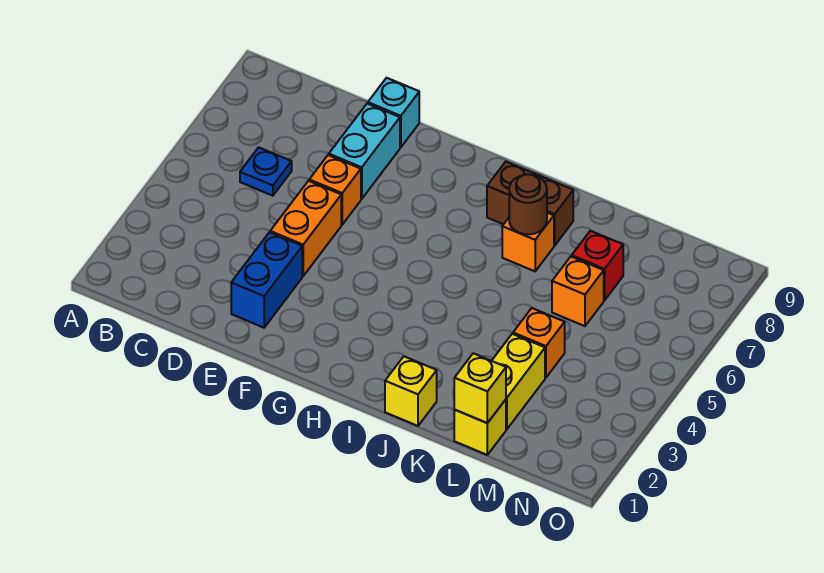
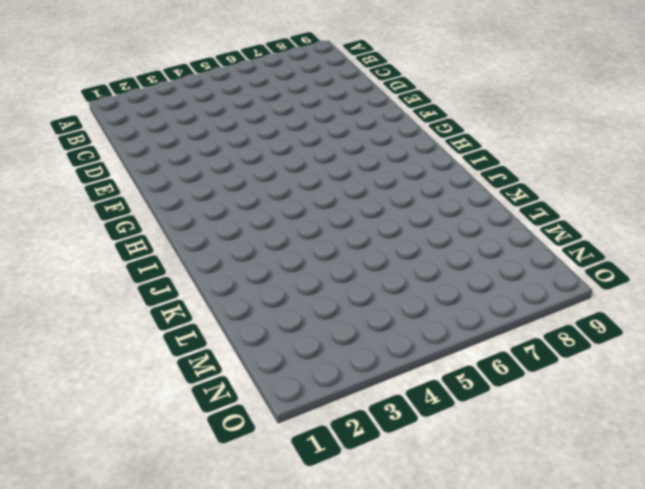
none -> blue 1x1 plate [240,147,292,196]
none -> blue 1x2 brick [231,232,302,328]
none -> orange 1x2 brick [270,181,341,276]

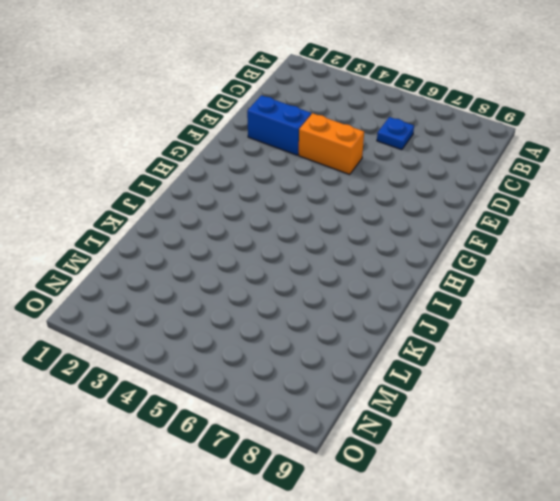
none -> orange 1x1 brick [309,155,361,225]
none -> cyan 1x2 brick [329,104,400,199]
none -> cyan 1x1 brick [368,78,419,147]

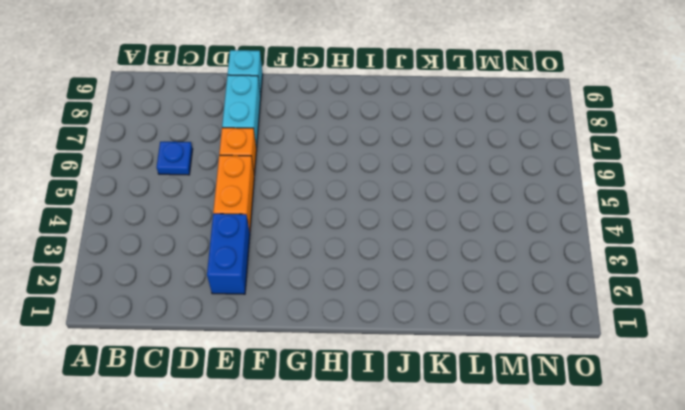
none -> brown 1x2 brick [487,162,573,246]
none -> yellow 1x1 brick [385,357,437,426]
none -> orange 1x1 brick [502,213,554,271]

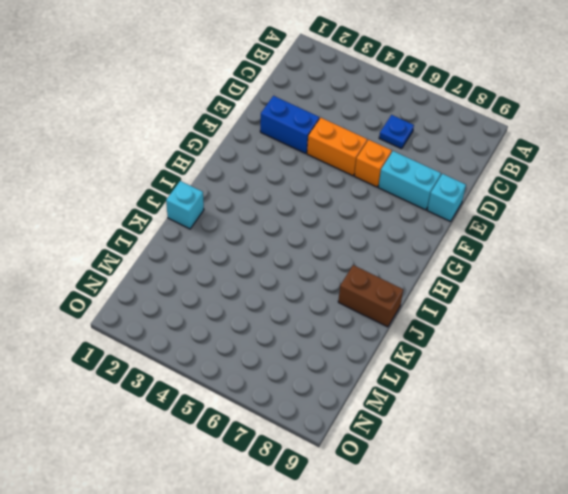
cyan 1x1 brick [166,181,204,229] -> yellow 1x1 brick [385,357,437,426]
brown 1x2 brick [338,265,403,327] -> brown 1x2 brick turned to [487,162,573,246]
none -> orange 1x1 brick [502,213,554,271]
none -> yellow 1x1 brick [454,400,506,455]
none -> yellow 1x2 brick [492,334,545,429]

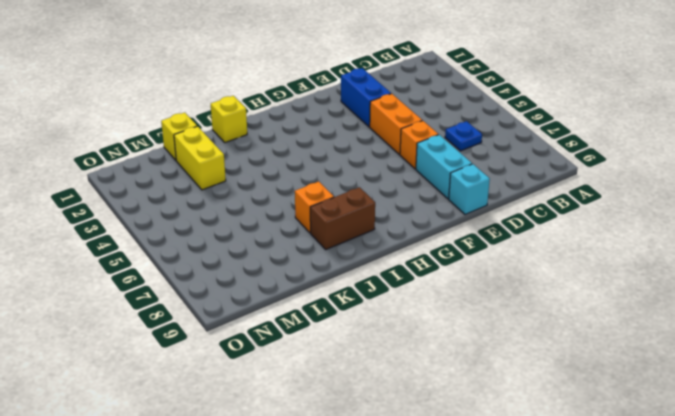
none -> orange 1x1 brick [513,308,565,378]
none -> orange 1x1 brick [552,257,604,326]
none -> red 1x1 brick [572,231,623,300]

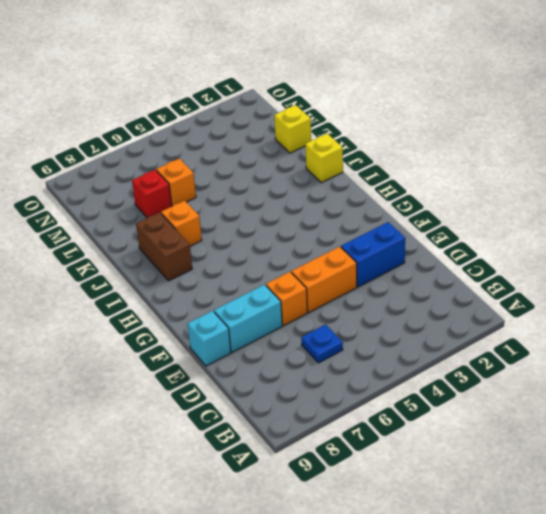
none -> yellow 1x2 brick [492,334,545,429]
none -> orange 1x1 brick [513,308,565,378]
none -> brown 1x1 round brick [509,174,547,234]

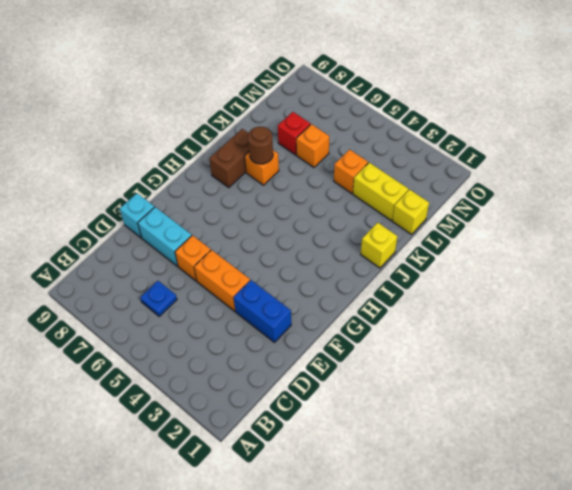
none -> yellow 1x1 brick [454,353,506,423]

